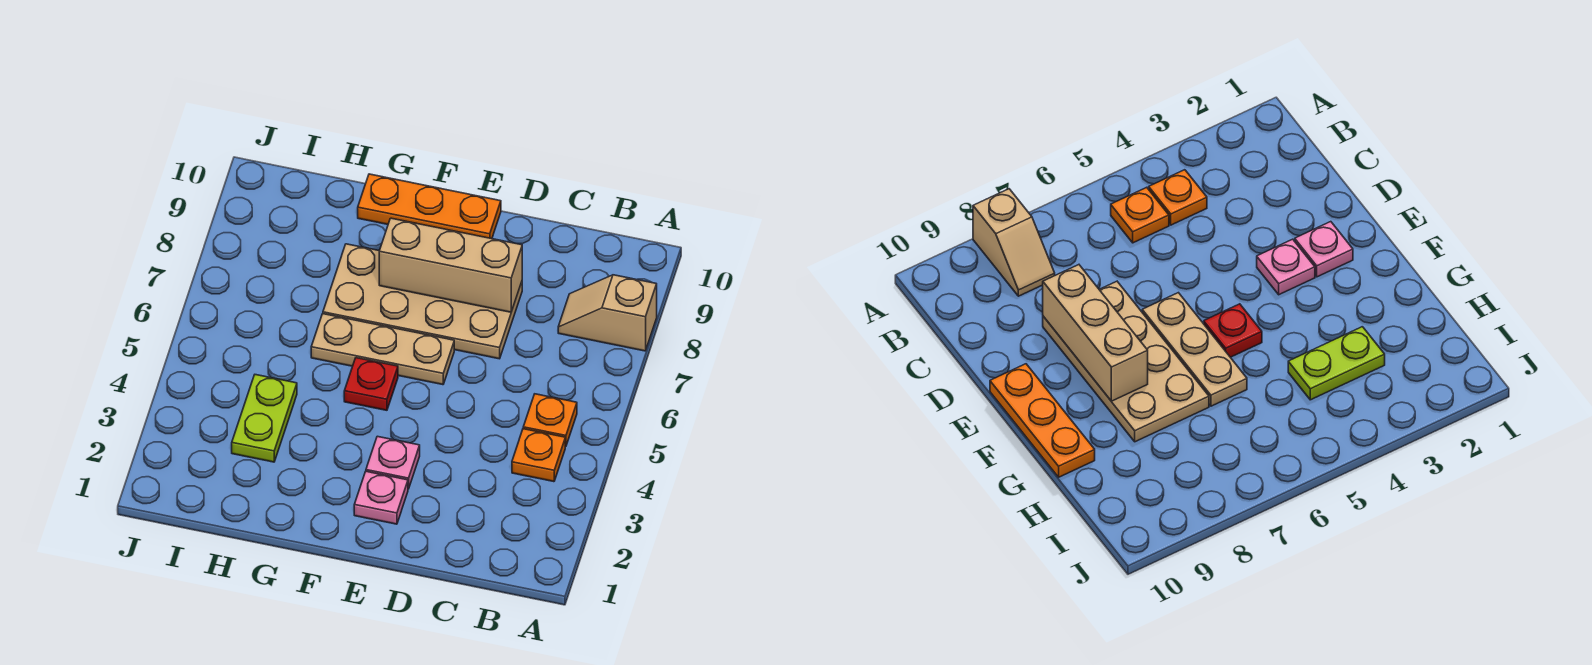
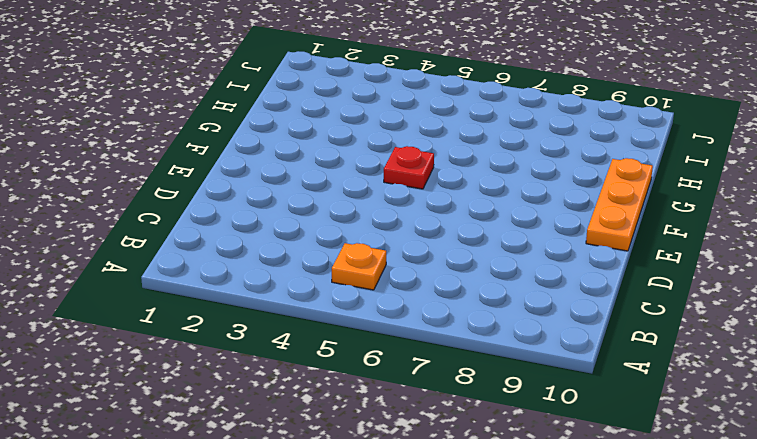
none -> tan 1x2 slope [558,275,657,351]
none -> orange 1x1 plate [512,429,565,482]

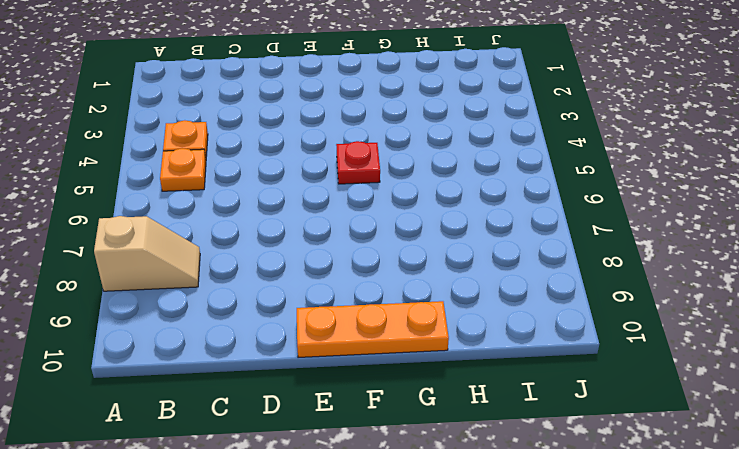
none -> tan 2x4 plate [323,244,522,359]
none -> pink 1x1 plate [354,471,408,524]

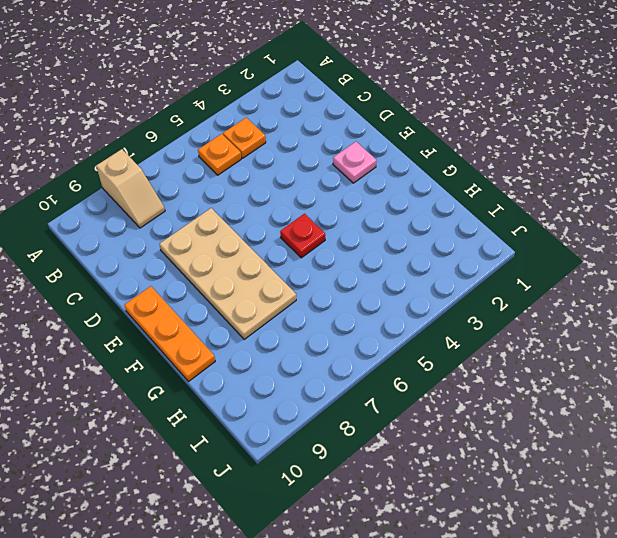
none -> pink 1x1 plate [366,436,420,489]
none -> tan 1x3 plate [311,314,454,385]

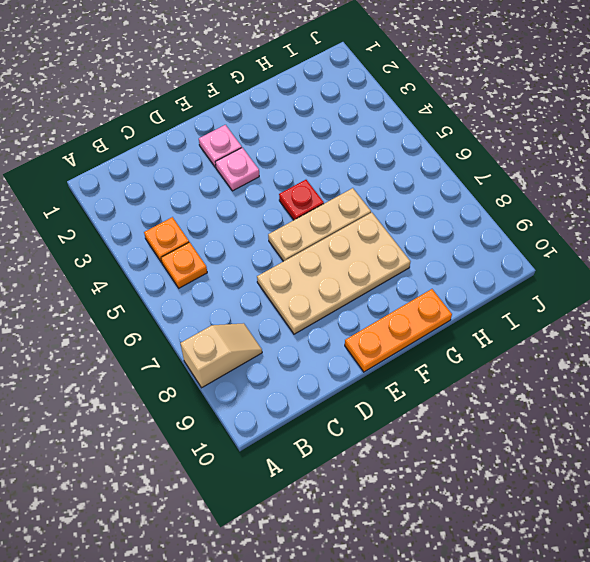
none -> lime 1x2 plate [232,375,297,462]
none -> tan 1x3 brick [379,218,522,312]

